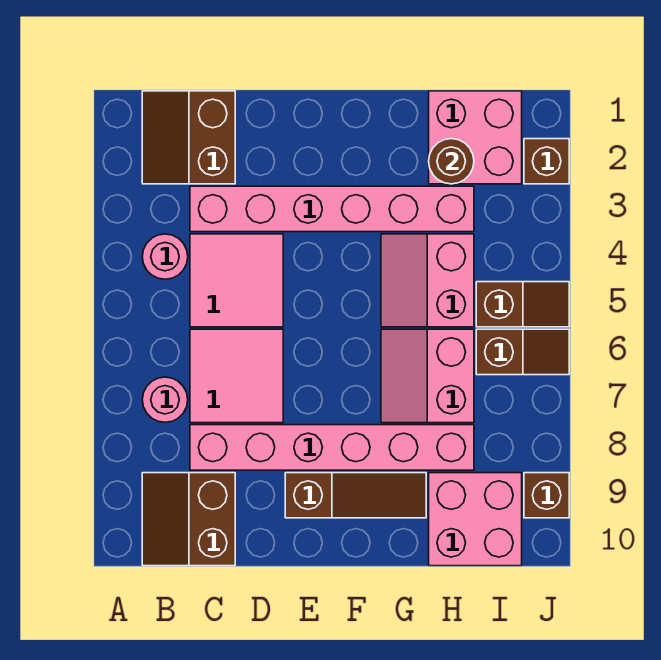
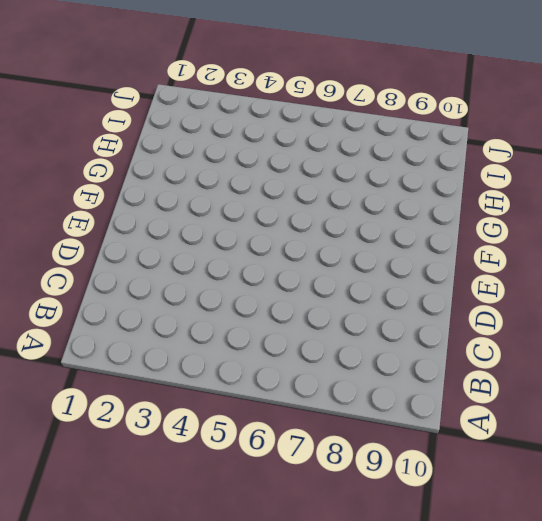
none -> brown 2x2 slope [142,91,235,184]
none -> pink 1x1 round brick [142,234,188,279]
none -> pink 1x1 round brick [142,377,188,422]

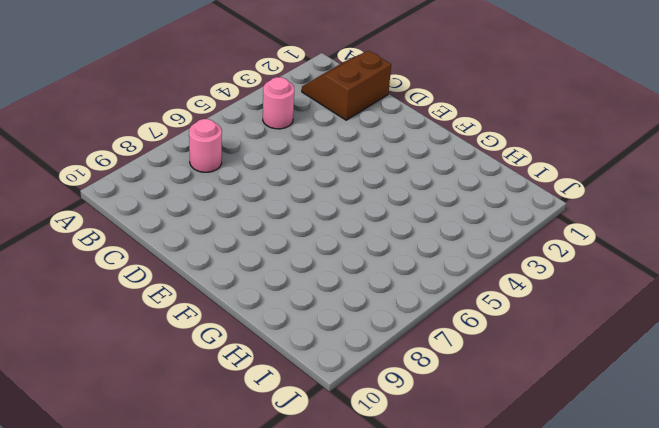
none -> brown 2x2 slope [142,473,235,566]
none -> pink 1x6 brick [190,186,474,232]
none -> pink 2x2 tile [190,234,283,327]

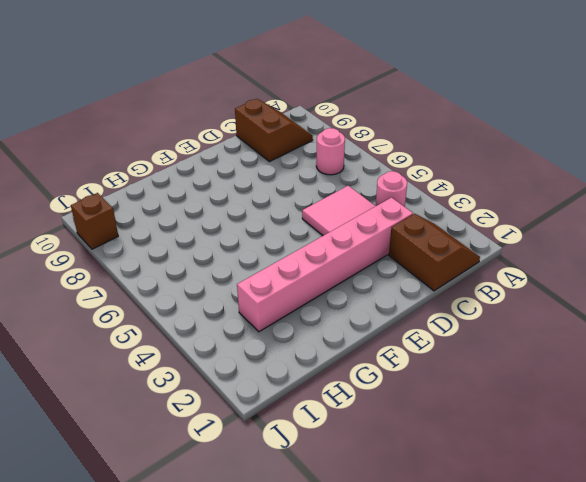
none -> pink 2x2 tile [190,329,283,423]
none -> pink 1x6 brick [190,425,474,470]
none -> brown 1x3 slope [285,473,426,518]

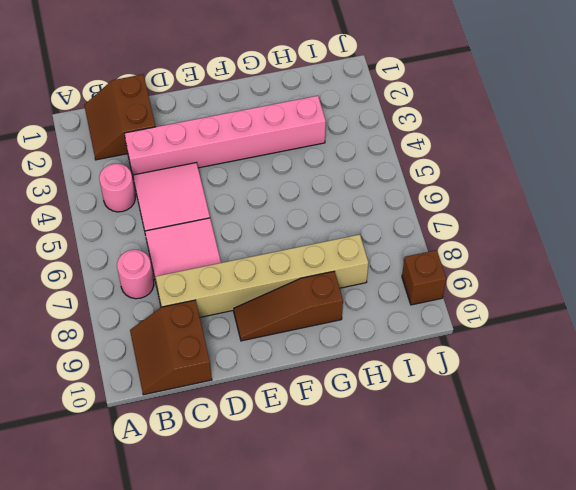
tan 1x6 brick [156,235,368,317] -> pink 1x6 brick [190,425,474,470]
brown 1x3 slope [234,271,343,341] -> brown 1x3 slope turned to [285,473,426,518]
none -> pink 2x2 slope [381,234,474,327]
none -> pink 2x2 slope [381,329,474,423]
none -> pink 2x2 brick [429,91,522,184]

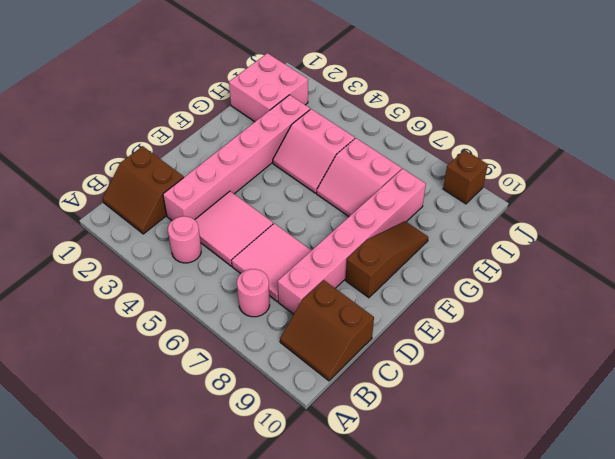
none -> pink 2x2 brick [429,473,522,566]
none -> brown 1x2 slope [476,282,569,327]
none -> brown 1x2 slope [476,329,569,375]

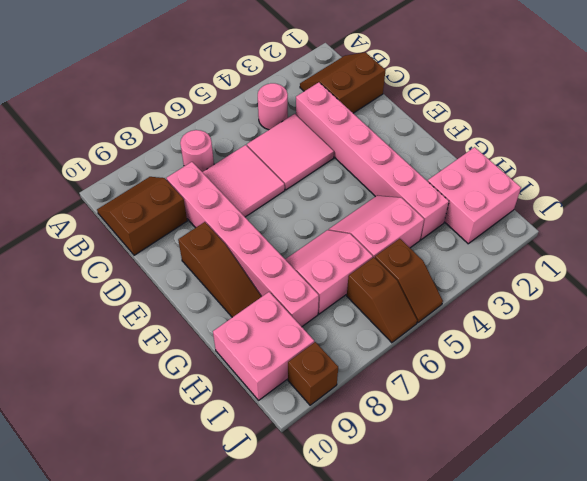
none -> brown 1x1 brick [524,139,569,184]
none -> brown 1x1 round brick [429,139,474,184]

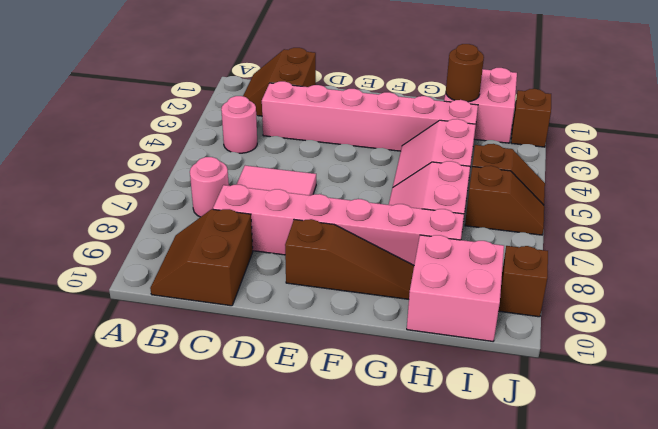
none -> pink 2x2 tile [190,234,283,327]

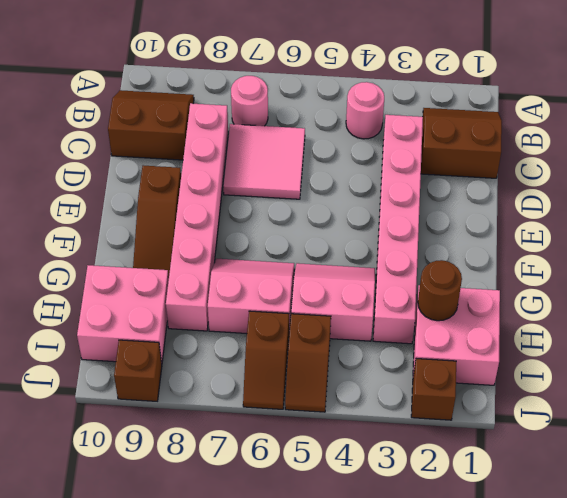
none -> pink 2x2 tile [190,234,283,327]

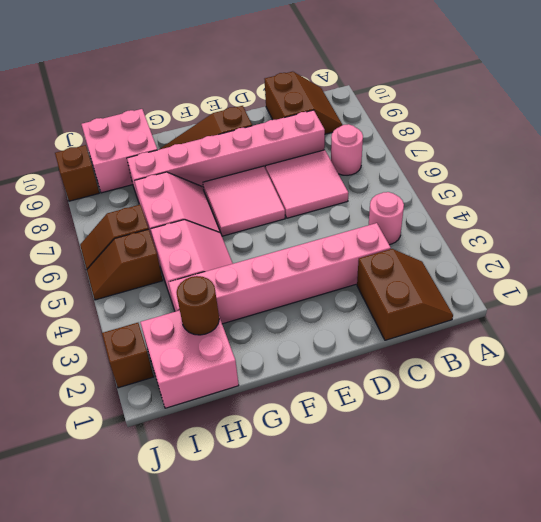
pink 2x2 tile [203,166,285,236] -> pink 2x2 tile moved to [190,234,283,327]

